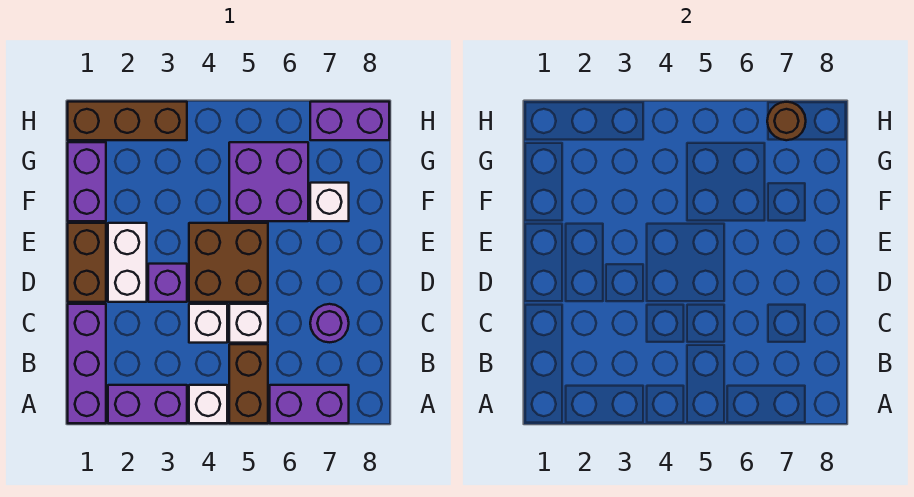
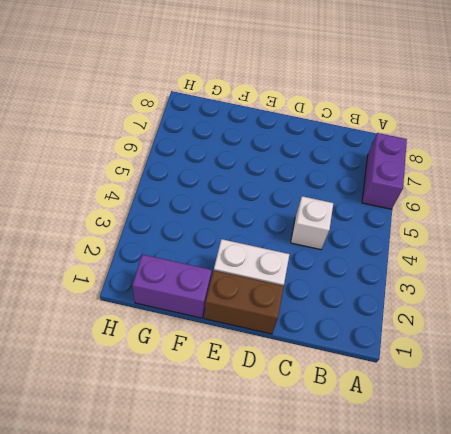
none -> purple 1x3 brick [68,304,106,423]
none -> purple 1x2 brick [108,385,187,423]
none -> white 1x1 brick [189,385,227,423]

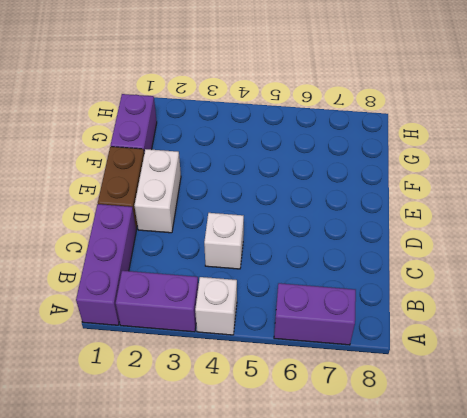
none -> brown 1x2 brick [229,344,268,423]
none -> white 1x1 brick [229,304,268,343]
none -> purple 1x1 round brick [310,304,349,342]

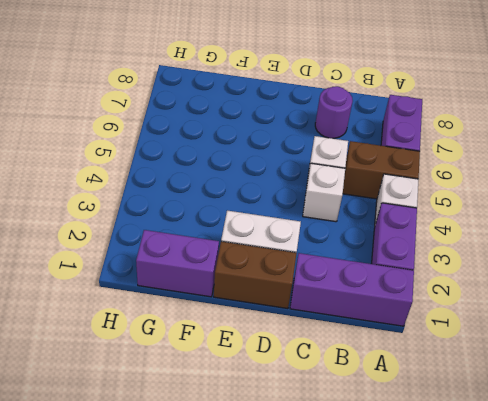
none -> purple 1x1 brick [148,264,187,302]
none -> brown 2x2 brick [189,223,268,302]
none -> purple 2x2 brick [229,142,308,221]

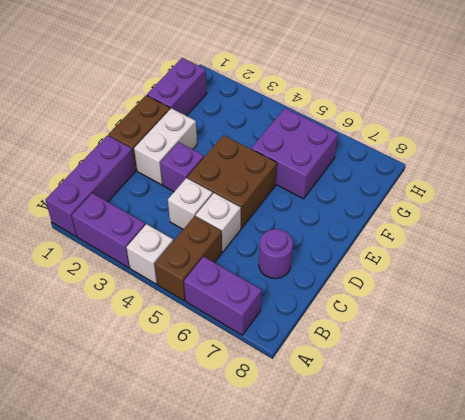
none -> white 1x1 brick [310,183,349,221]
none -> brown 1x3 brick [68,102,187,140]
none -> purple 1x2 brick [310,102,389,140]

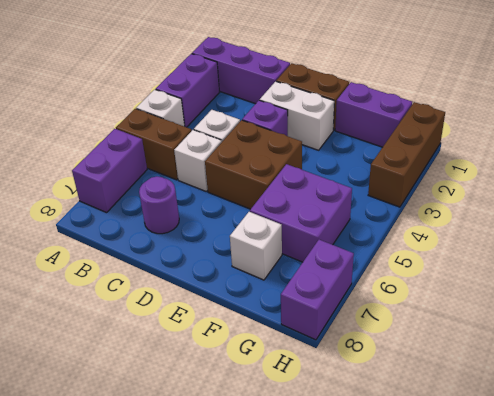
none -> brown 1x1 round brick [767,102,806,140]

